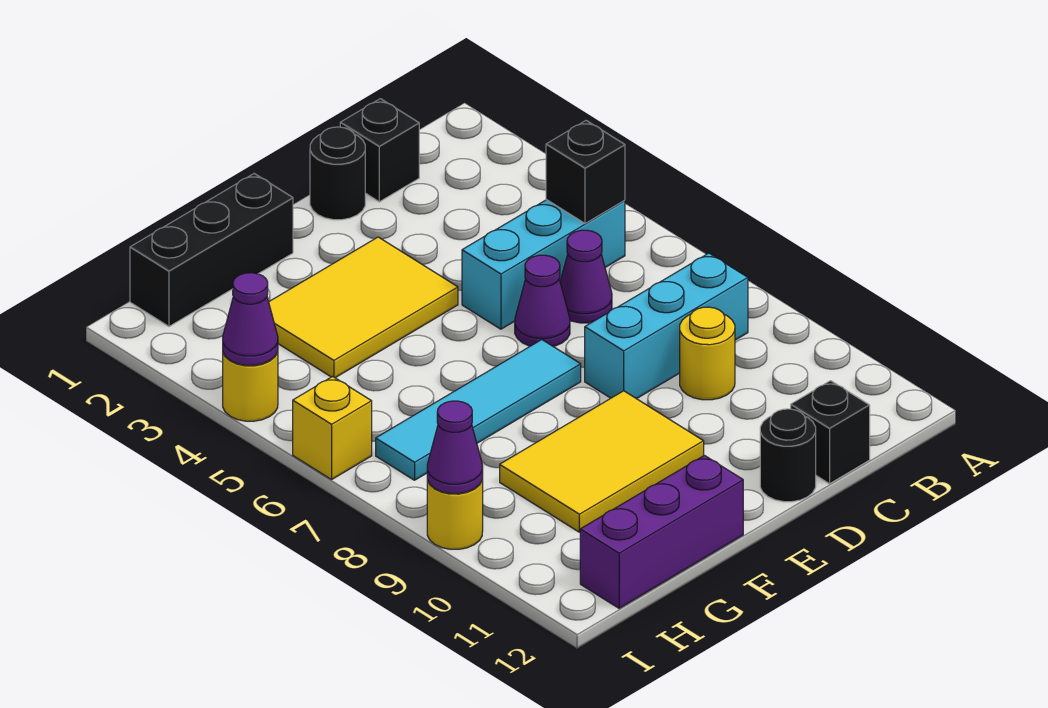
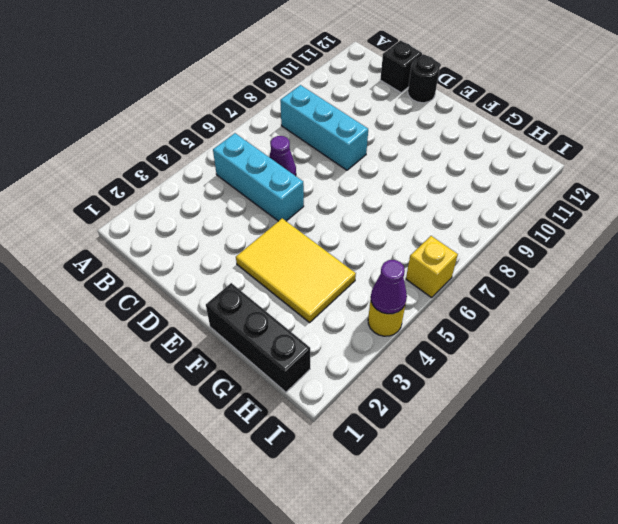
none -> black 1x1 brick [340,99,419,202]
none -> yellow 1x1 round brick [680,307,735,400]
none -> black 1x1 round brick [310,127,365,220]

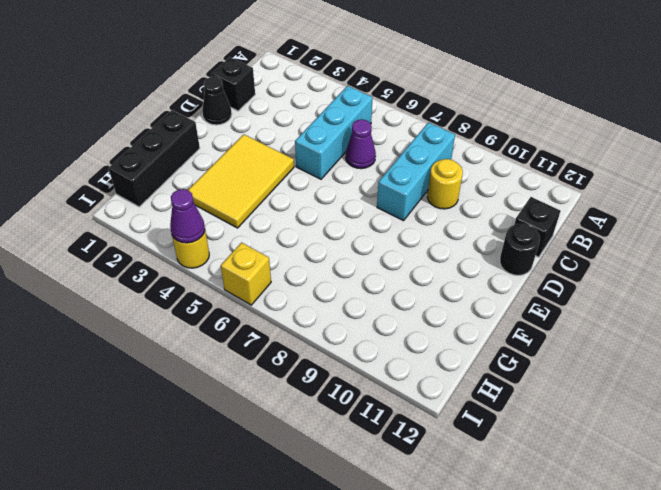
black 1x1 cone [202,77,232,125] -> black 1x1 round brick [310,127,365,220]
none -> purple 1x1 cone [515,255,570,347]
none -> cyan 1x4 tile [376,340,581,480]
none -> yellow 2x3 tile [500,391,704,532]

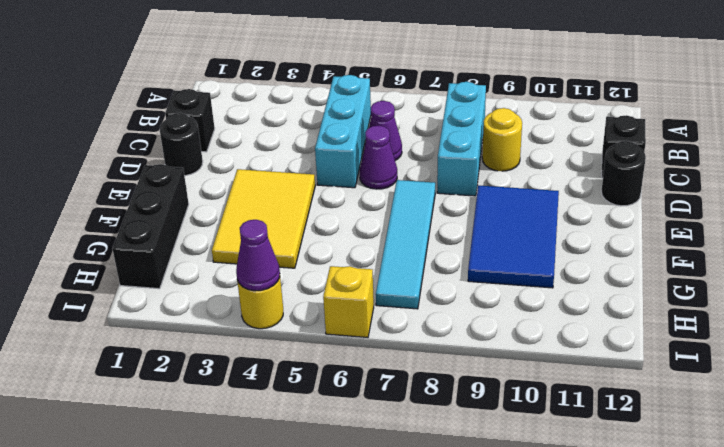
blue 2x3 tile [468,185,559,288] -> yellow 2x3 tile [500,391,704,532]
none -> purple 1x3 brick [580,455,743,608]
none -> yellow 1x1 round brick [427,477,483,549]
none -> black 1x1 brick [546,121,625,223]

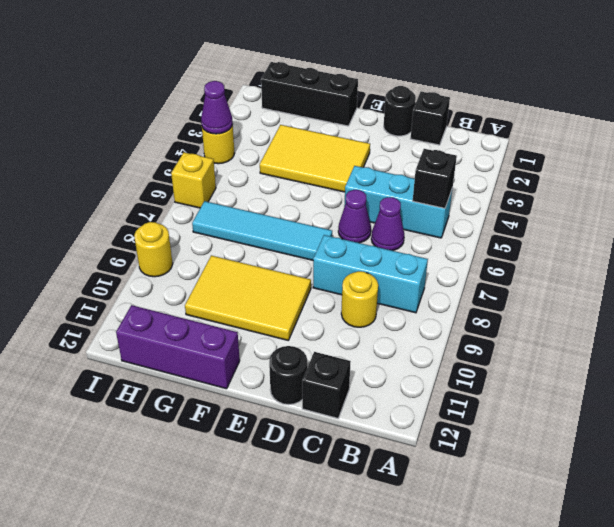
none -> purple 1x1 cone [427,401,483,494]

